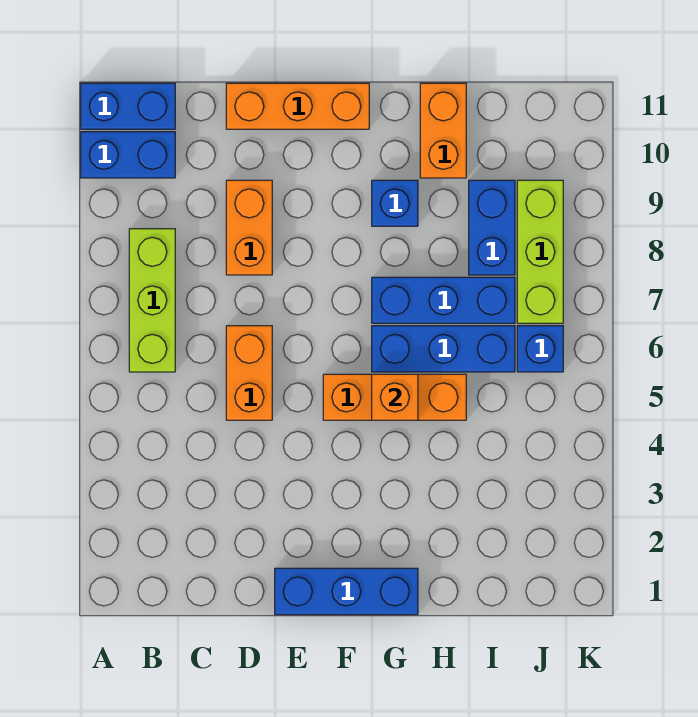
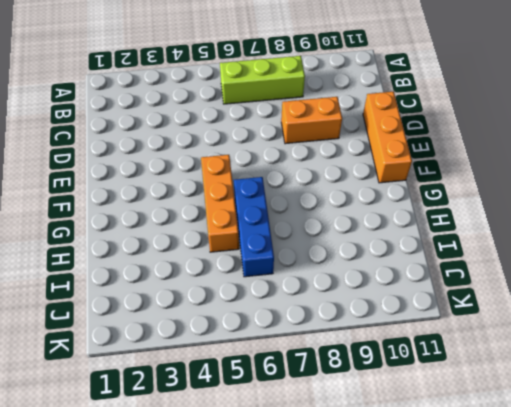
none -> blue 1x2 brick [81,132,175,178]
none -> blue 1x2 brick [81,83,175,129]
none -> orange 1x2 brick [226,326,272,420]

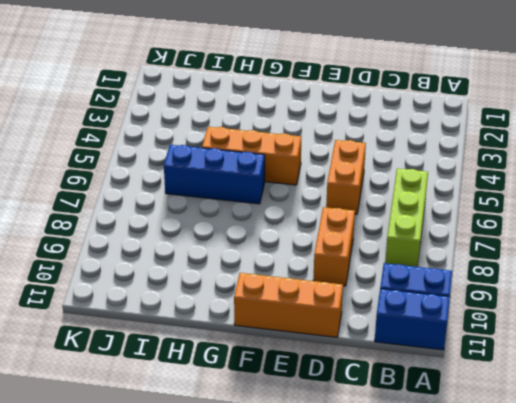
none -> blue 1x3 brick [275,568,418,615]
none -> blue 1x3 brick [372,277,515,323]
none -> blue 1x1 brick [372,180,418,226]

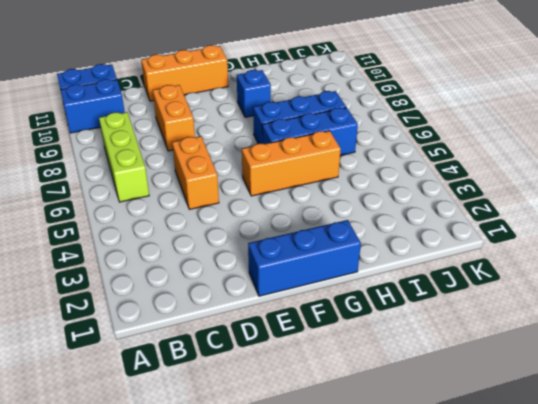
none -> orange 1x2 brick [420,83,466,178]
none -> blue 1x2 brick [469,180,515,275]
none -> blue 1x1 brick [517,326,563,372]

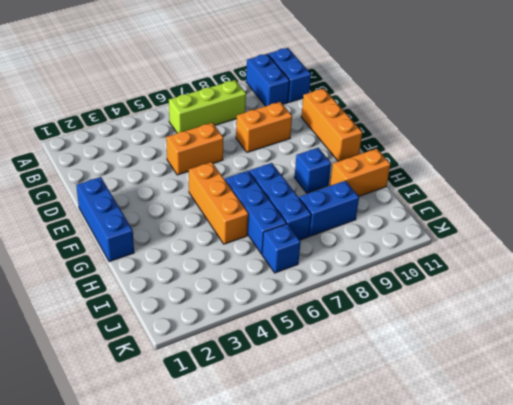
none -> lime 1x3 brick [517,180,563,323]
none -> orange 1x1 brick [372,374,418,420]

